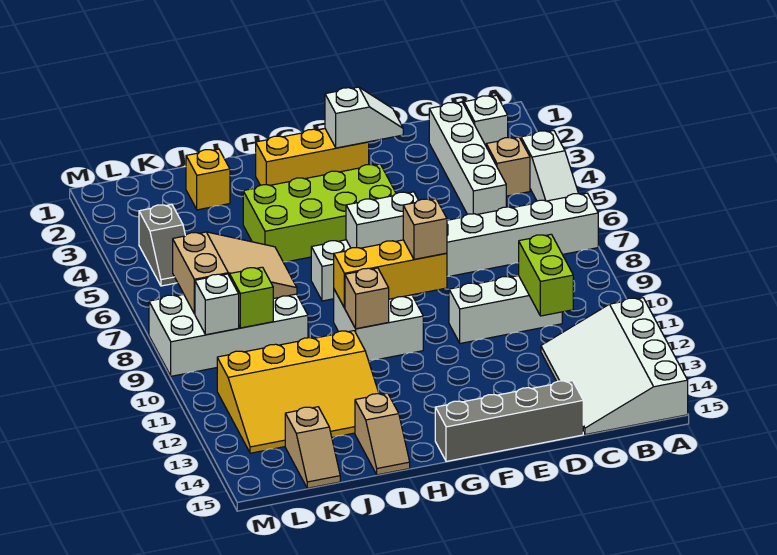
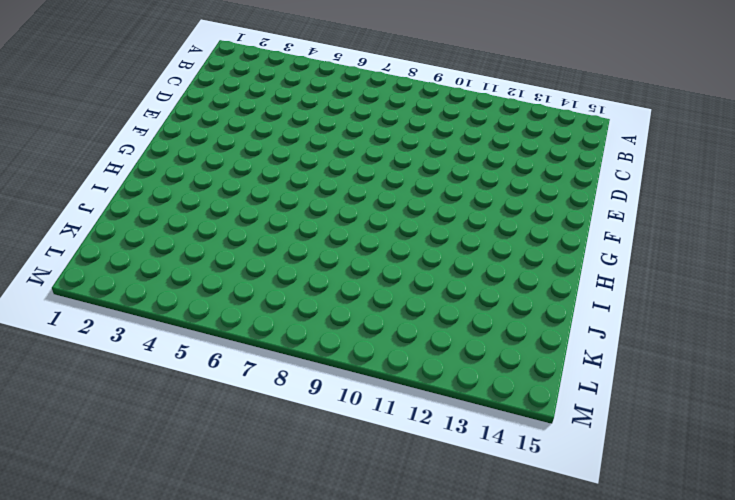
none -> white 1x3 slope [521,131,579,201]
none -> white 1x8 brick [311,193,598,301]
none -> white 3x4 slope [541,298,688,435]

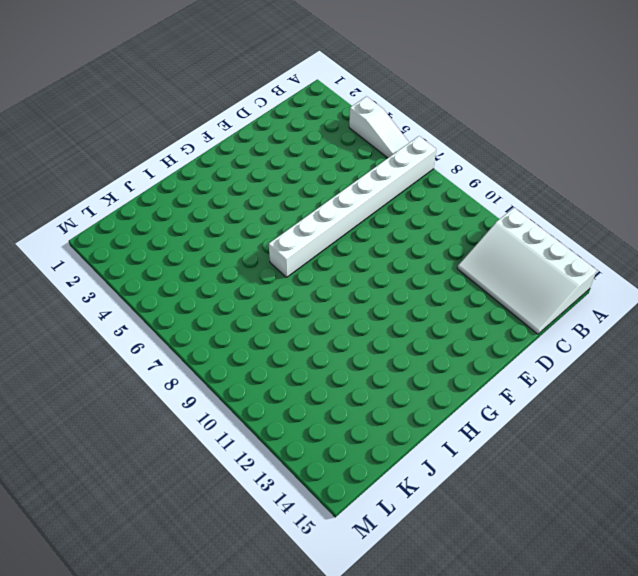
none -> white 1x1 brick [464,95,508,145]
none -> tan 1x1 brick [486,137,530,196]
none -> white 1x4 brick [429,102,506,214]

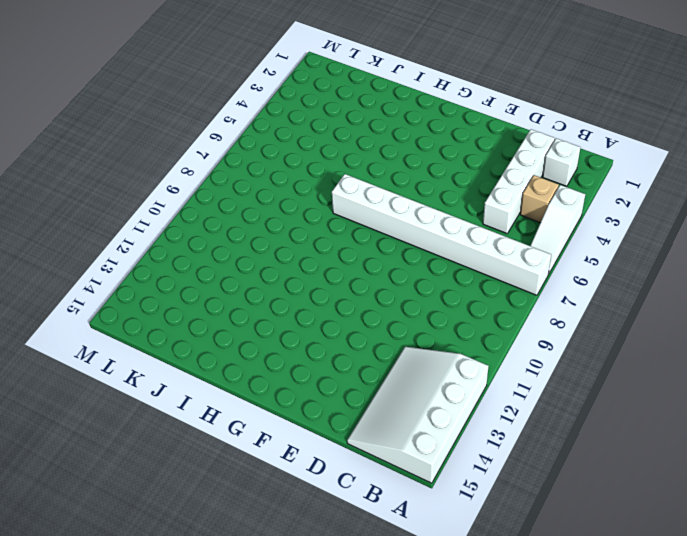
none -> white 1x3 brick [449,276,562,343]
none -> grey 1x4 brick [435,381,583,461]
none -> yellow 1x3 brick [256,129,369,185]

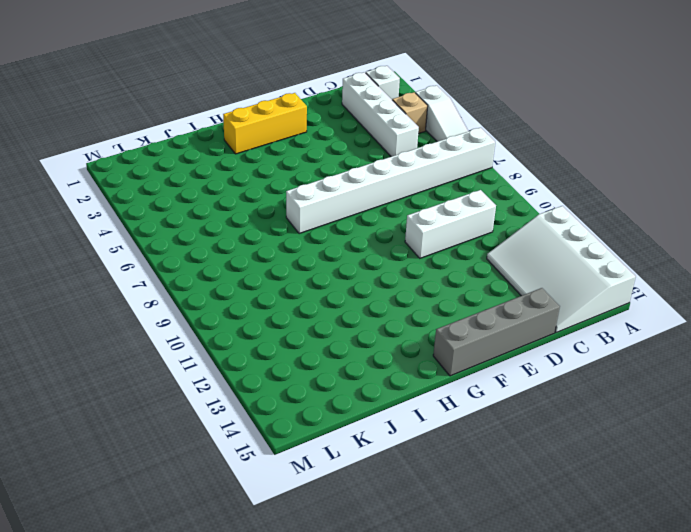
none -> lime 2x4 brick [243,164,396,262]
none -> white 2x2 brick [334,290,423,361]
none -> yellow 3x4 slope [217,331,379,453]

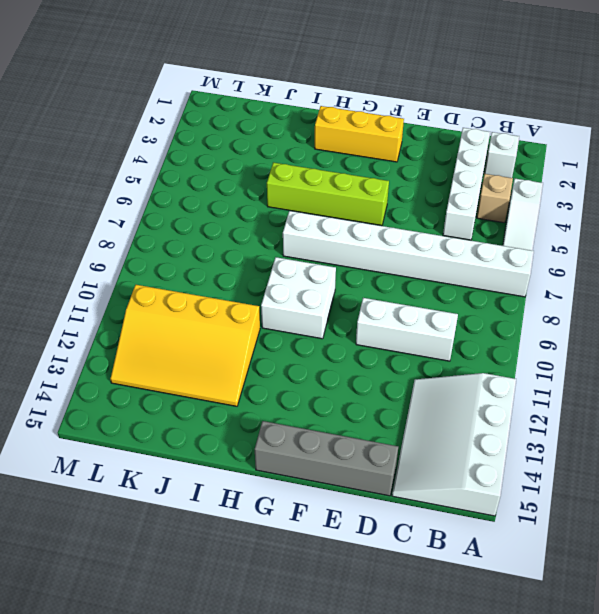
lime 1x4 brick [267,162,389,225] -> lime 2x4 brick [243,164,396,262]
none -> tan 1x2 slope [355,393,410,475]
none -> yellow 1x1 brick [186,149,230,210]
none -> white 2x4 brick [149,294,308,376]

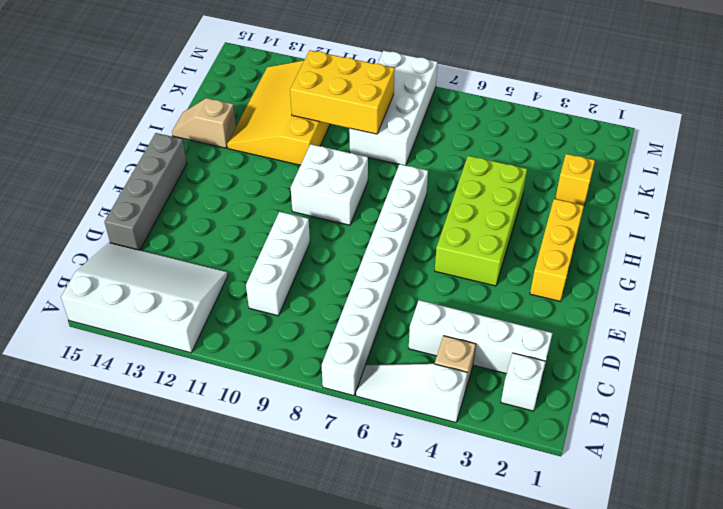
yellow 2x3 brick [290,50,395,134] -> lime 1x1 brick [230,267,273,328]
none -> tan 1x2 slope [285,407,340,488]
none -> grey 1x2 slope [139,204,185,286]
none -> lime 1x2 brick [519,234,573,316]

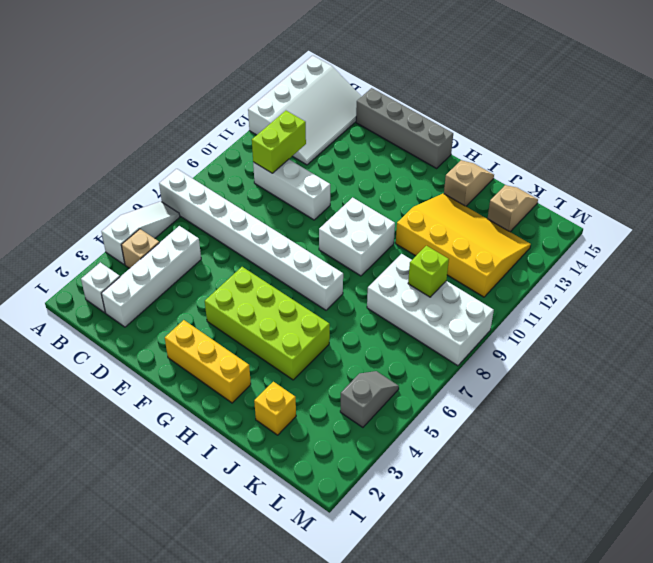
none -> white 1x2 slope [325,87,403,148]
none -> white 1x2 brick [346,192,418,248]
none -> yellow 1x3 brick [334,240,447,308]

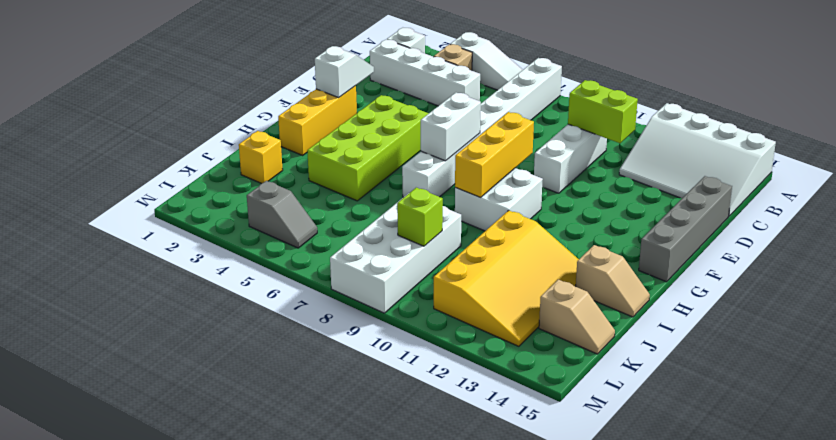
none -> tan 1x1 brick [345,268,389,329]
none -> tan 2x3 slope [173,232,297,314]
none -> white 1x1 brick [195,274,239,335]

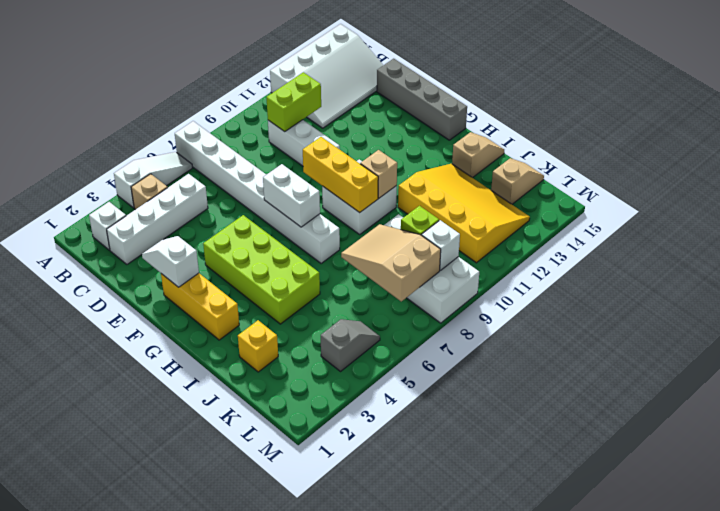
none -> tan 1x1 brick [403,199,447,259]

